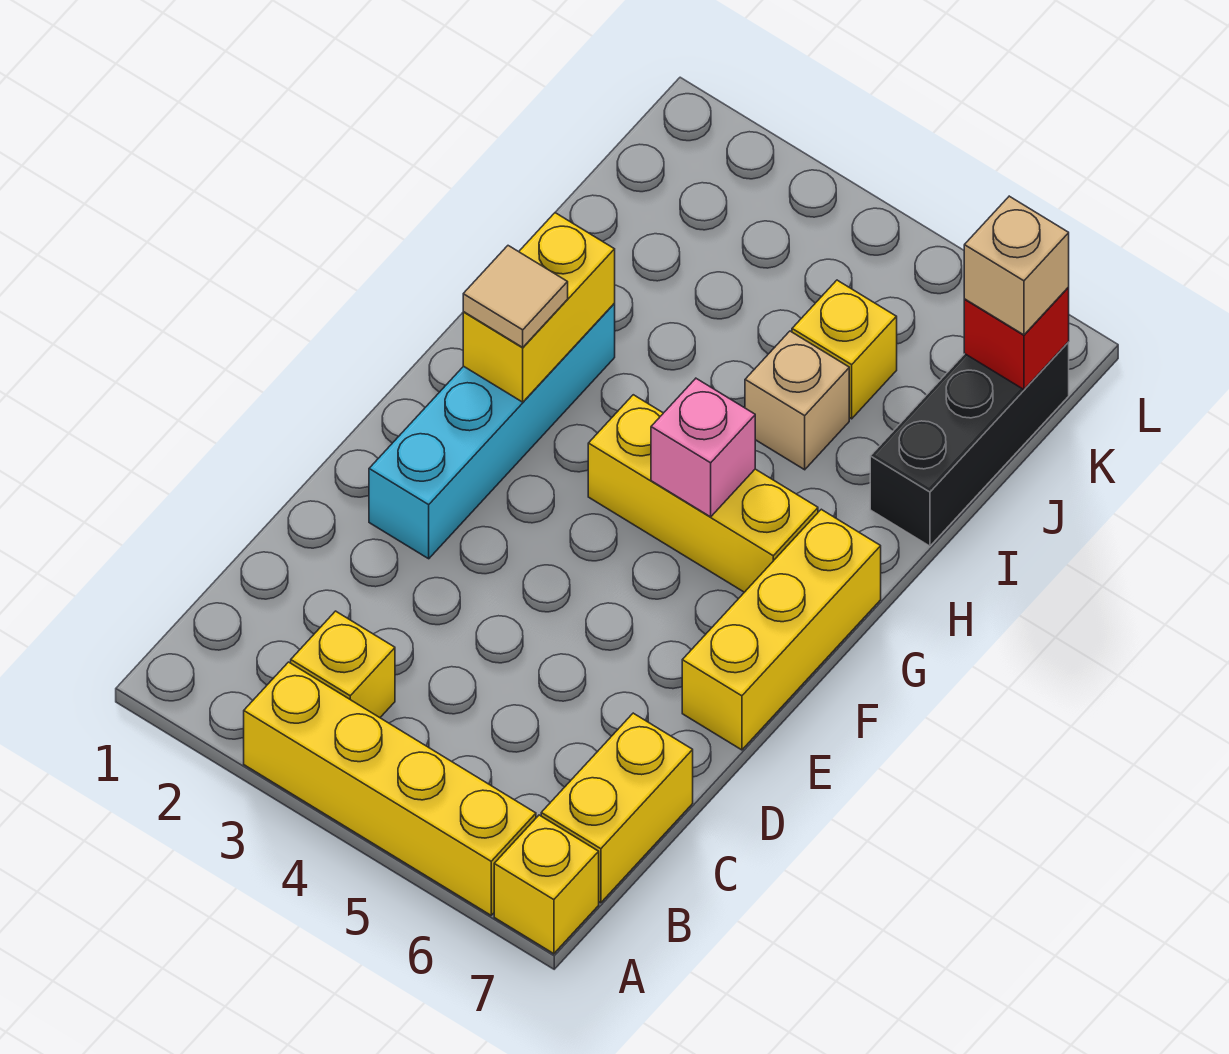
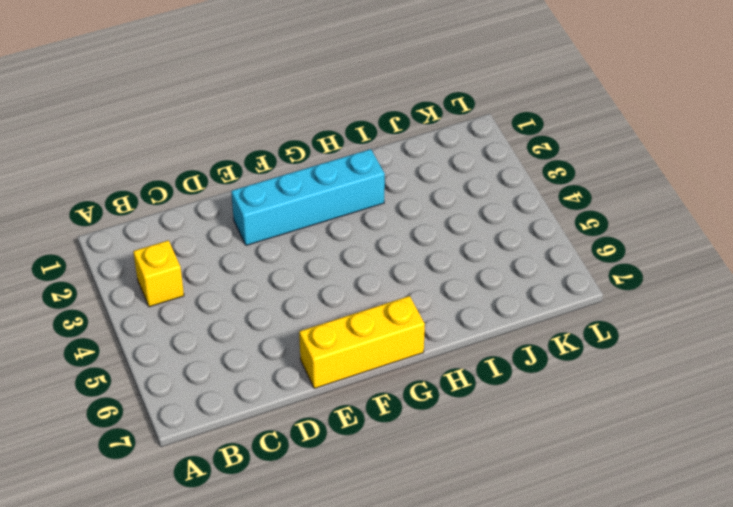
none -> yellow 1x4 brick [244,662,536,915]
none -> yellow 1x1 brick [494,815,599,954]
none -> yellow 1x2 brick [541,713,693,903]

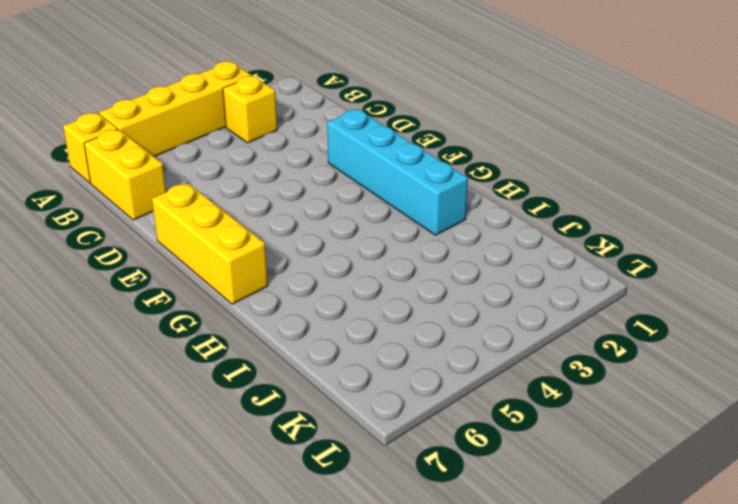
none -> yellow 1x3 brick [588,395,818,592]
none -> tan 1x1 brick [745,331,849,470]
none -> black 1x3 brick [870,342,1069,546]

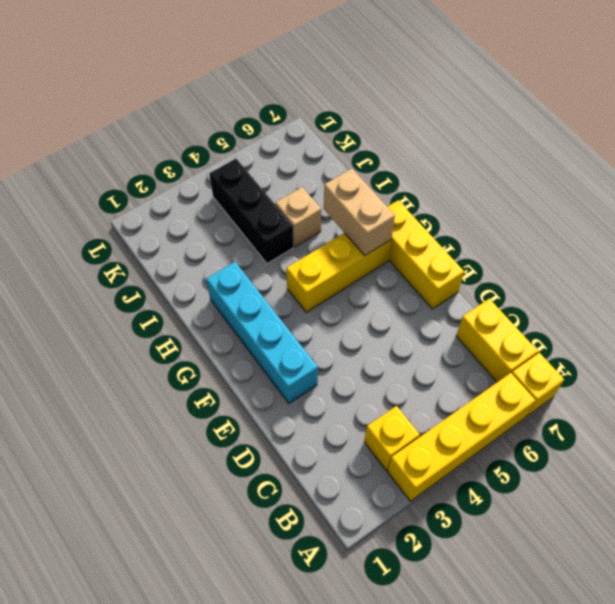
tan 1x2 brick [324,169,395,255] -> none
black 1x3 brick [209,159,293,263] -> black 1x3 brick moved to [870,342,1069,546]
none -> yellow 1x1 brick [792,280,897,419]
none -> yellow 1x2 brick [463,213,615,402]
none -> pink 1x1 brick [651,378,755,517]

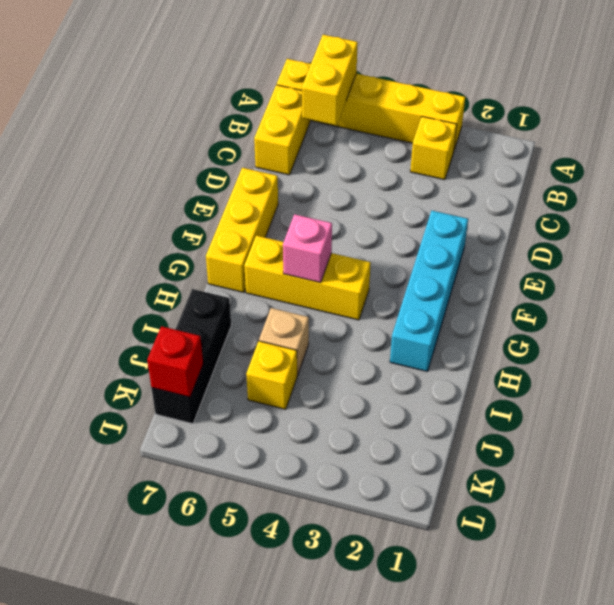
yellow 1x2 brick [302,35,358,126] -> yellow 1x2 brick moved to [463,213,615,402]
none -> tan 1x1 tile [463,246,568,347]
none -> tan 1x1 brick [964,196,1069,335]

